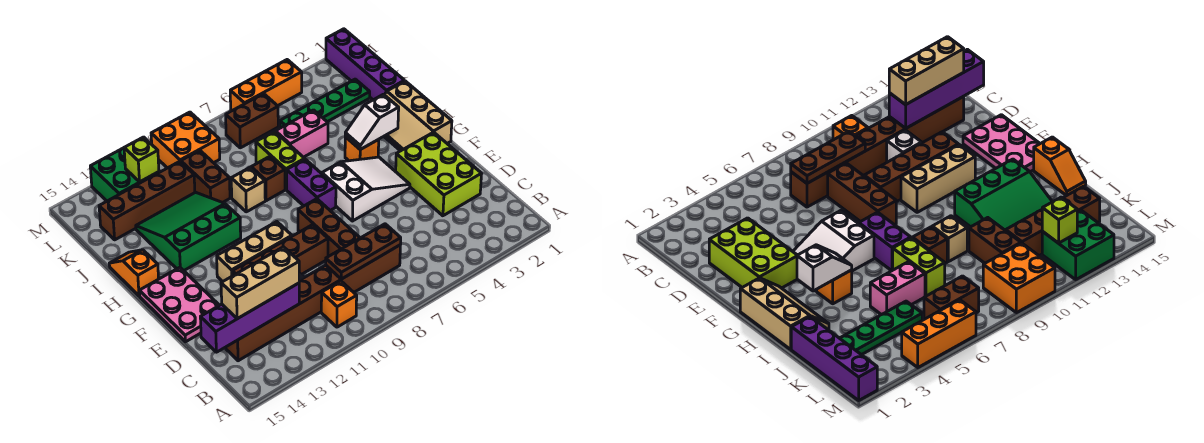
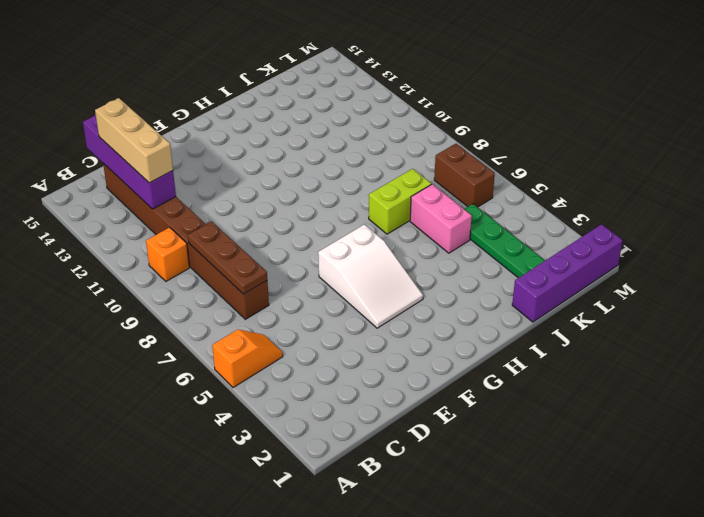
orange 1x2 slope [212,330,283,388] -> orange 1x2 slope moved to [109,250,159,296]
none -> lime 2x3 brick [396,132,482,216]
none -> brown 1x3 brick [298,199,360,257]
none -> white 1x1 brick [887,130,922,162]
none -> brown 1x4 brick [232,225,328,276]

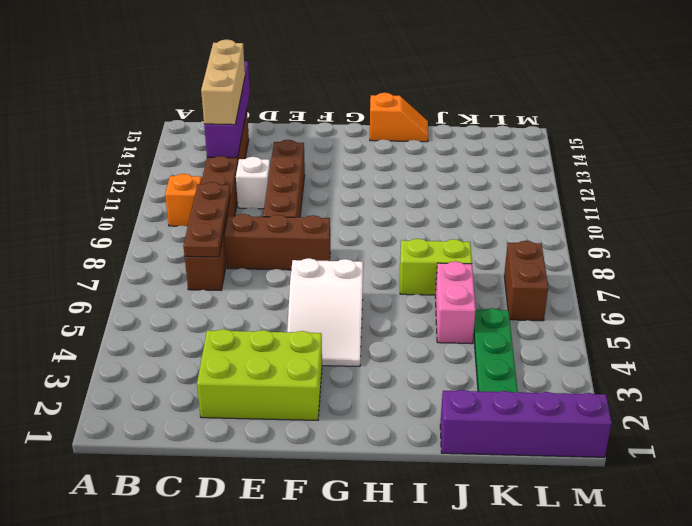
none -> pink 2x3 plate [139,267,219,342]
none -> tan 1x3 brick [217,222,292,282]
none -> tan 2x3 slope [384,81,452,151]
none -> purple 1x2 brick [287,159,336,210]

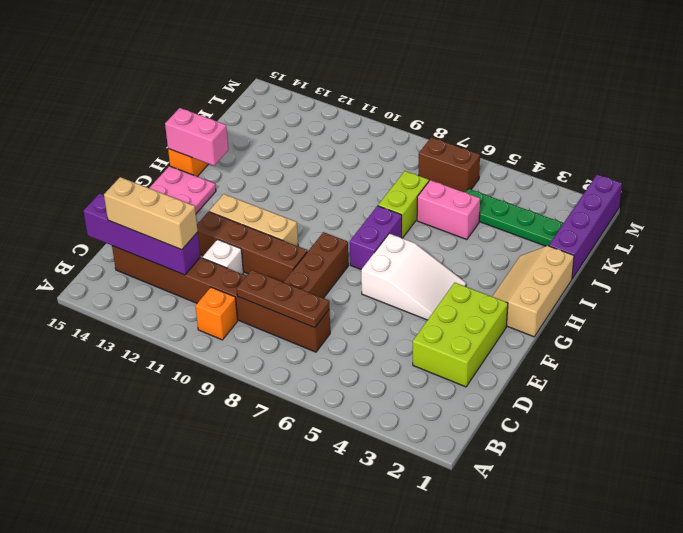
pink 1x2 brick [165,108,228,166] -> none
none -> orange 1x1 brick [345,137,379,161]
none -> green 3x3 slope [136,192,241,271]
none -> brown 1x1 brick [251,156,285,201]
none -> tan 1x1 brick [231,167,265,212]

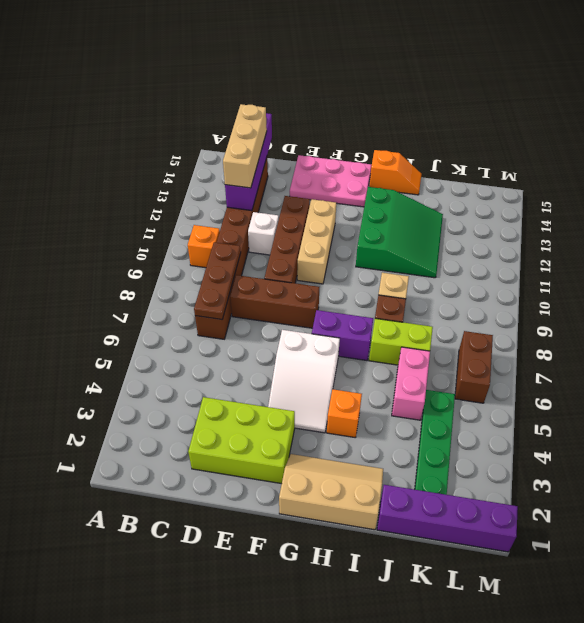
none -> brown 1x2 brick [181,150,230,203]
none -> brown 1x4 brick [99,161,195,240]
none -> orange 2x2 brick [151,112,220,168]
none -> green 2x2 brick [90,148,159,201]

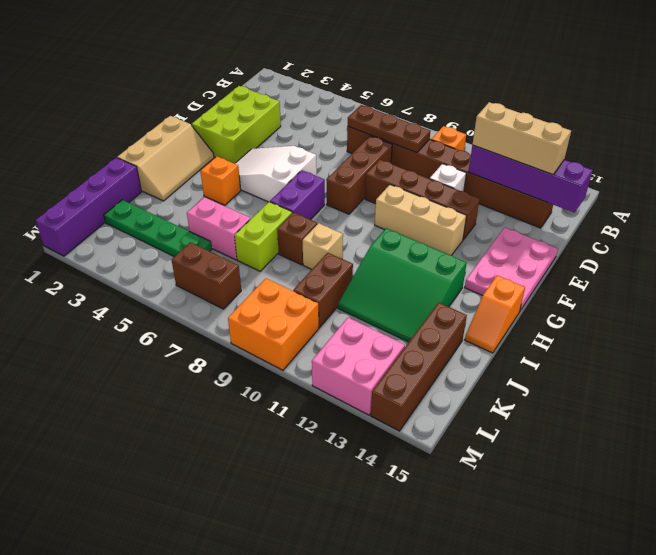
brown 1x4 brick [371,303,467,431] -> brown 1x4 brick turned to [99,161,195,240]
pink 2x2 brick [312,318,405,415] -> green 2x2 brick [90,148,159,201]
none -> orange 1x3 brick [230,60,302,111]
none -> white 1x2 slope [345,94,399,149]
none -> lime 1x1 brick [124,137,159,182]

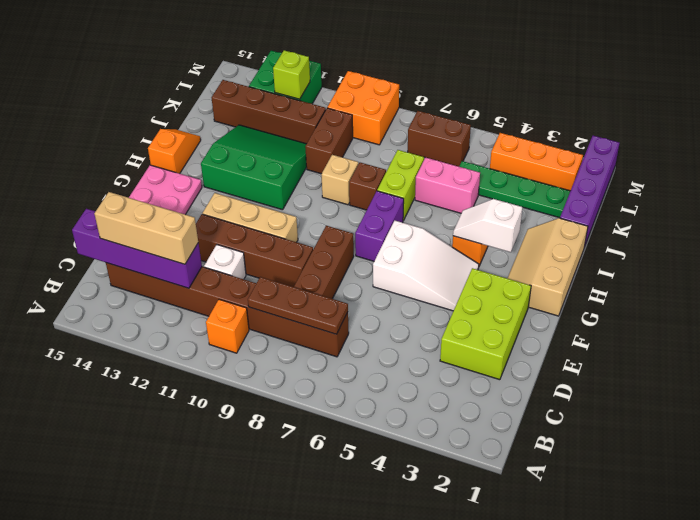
orange 1x3 brick [490,133,583,191] -> orange 1x3 brick moved to [230,60,302,111]

